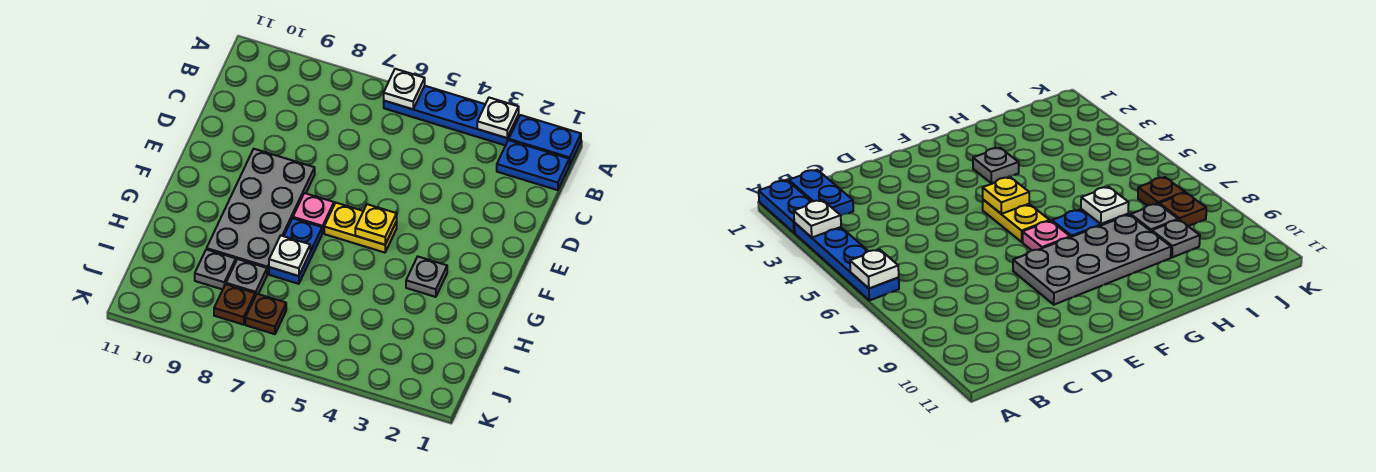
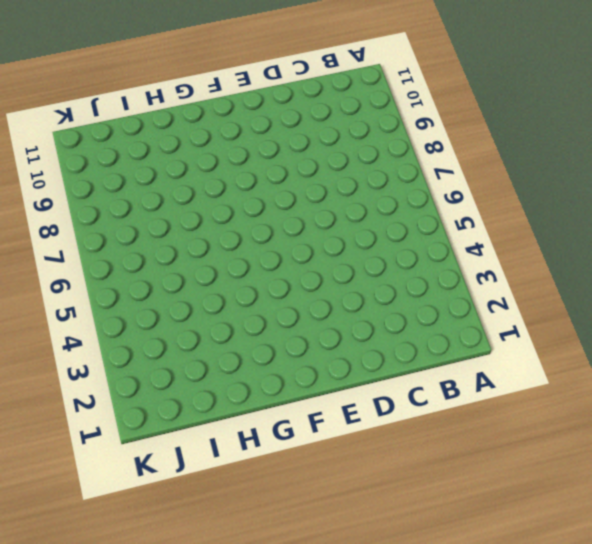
none -> blue 1x2 plate [509,115,581,165]
none -> blue 1x4 plate [384,86,519,145]
none -> blue 1x2 plate [497,140,569,190]

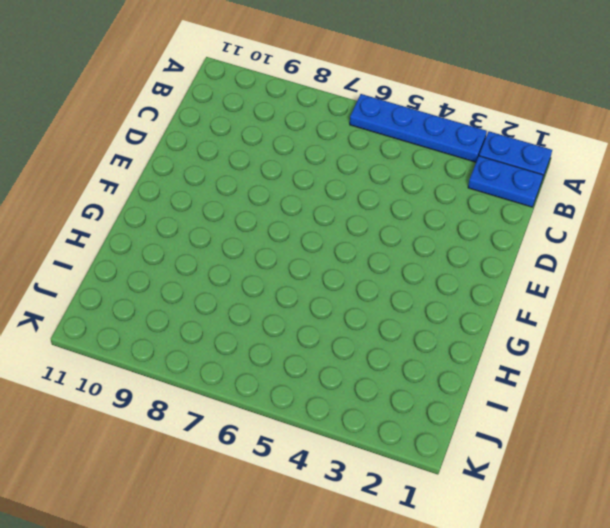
none -> grey 2x4 plate [207,149,315,274]
none -> yellow 1x2 plate [324,203,397,253]
none -> pink 1x1 plate [293,193,334,234]

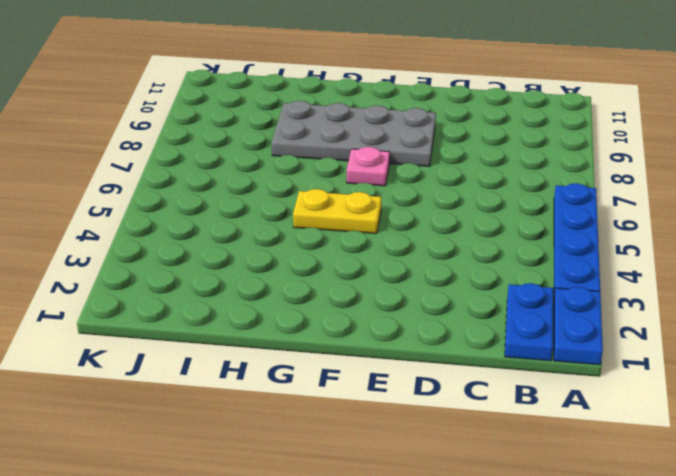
yellow 1x2 plate [293,189,381,234] -> yellow 1x2 plate turned to [324,203,397,253]
none -> grey 1x1 plate [406,257,447,297]
none -> blue 1x2 plate [269,218,322,284]
none -> grey 1x1 plate [226,259,267,296]

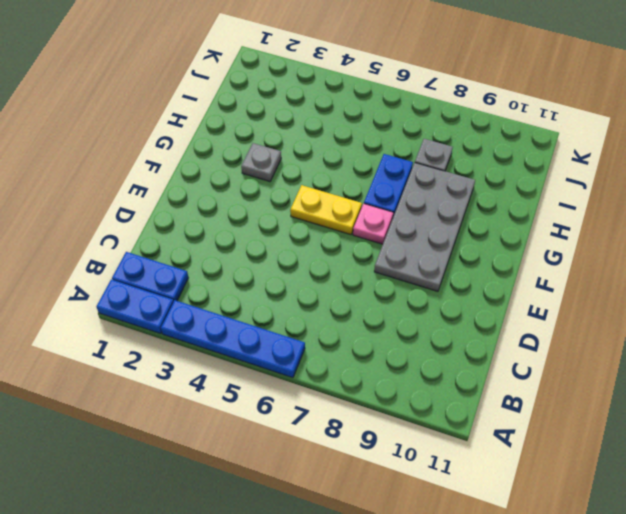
none -> grey 1x1 plate [195,249,236,289]
none -> brown 1x1 plate [245,294,286,334]
none -> brown 1x1 plate [214,284,255,325]

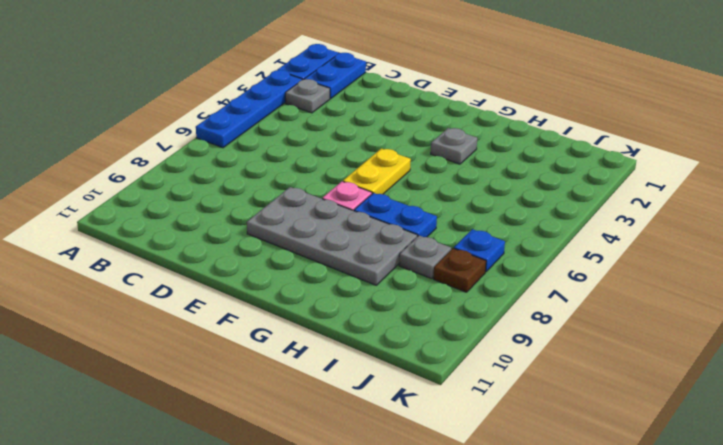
grey 1x1 plate [285,79,330,113] -> grey 1x1 plate moved to [195,249,236,289]
blue 1x1 plate [454,229,505,272] -> brown 1x1 plate [245,294,286,334]
none -> white 1x1 plate [477,98,519,138]
none -> white 1x1 plate [384,69,425,109]
none -> yellow 1x1 plate [355,204,397,245]

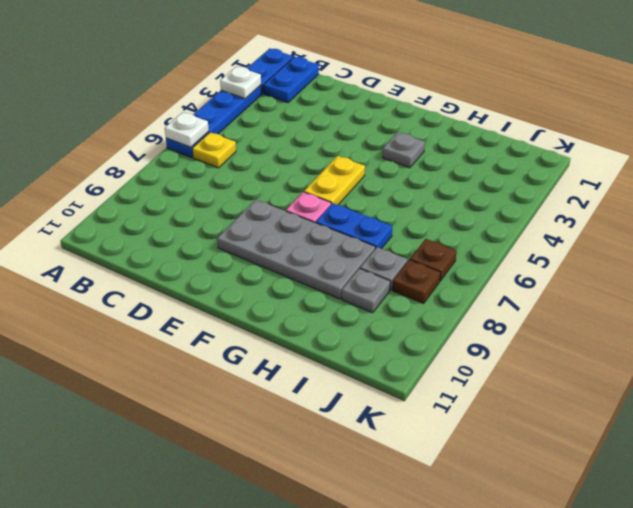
yellow 1x1 plate [192,132,236,168] -> yellow 1x1 plate moved to [355,204,397,245]
none -> white 1x1 plate [269,236,310,276]

